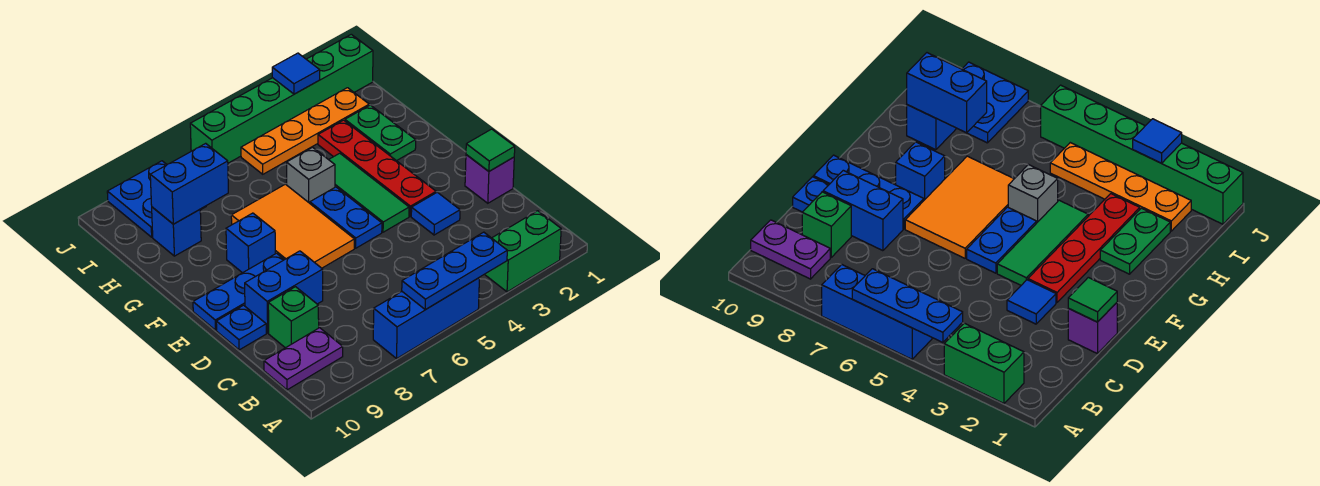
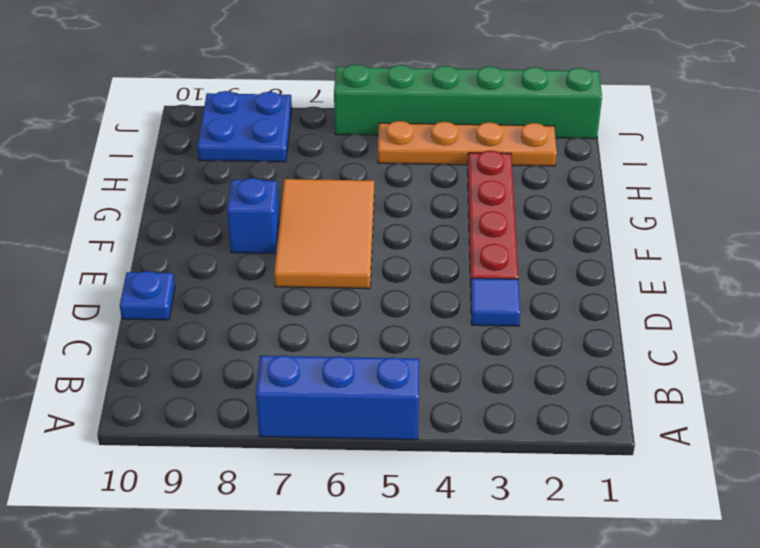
none -> green 1x2 brick [485,211,561,292]
none -> purple 1x2 plate [264,328,343,390]
none -> green 1x1 brick [268,287,319,348]

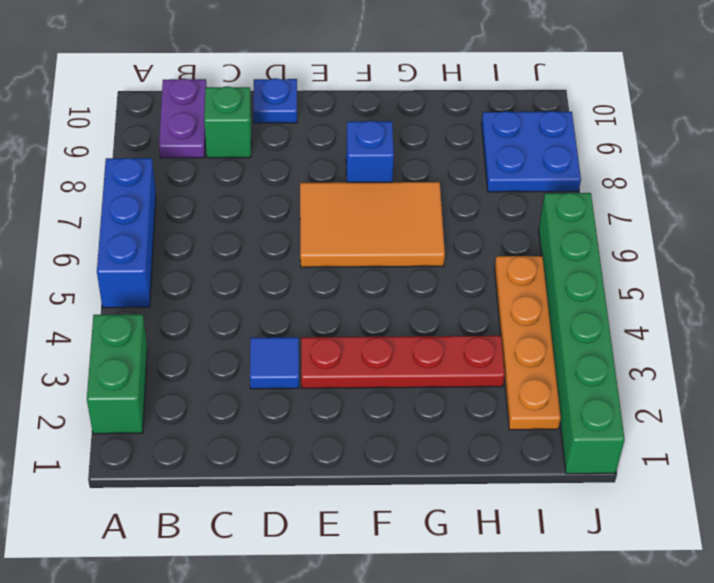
none -> purple 1x1 brick [465,155,514,203]
none -> blue 1x2 brick [245,251,323,333]
none -> green 1x3 tile [329,153,409,232]

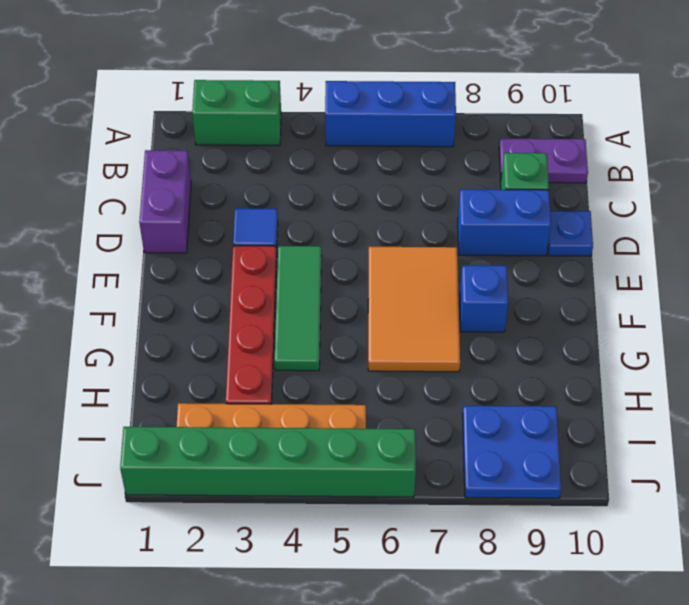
purple 1x2 brick [139,150,191,253] -> purple 1x1 brick [465,155,514,203]
none -> blue 1x2 plate [310,187,382,248]
none -> blue 1x3 plate [193,253,284,330]
none -> green 1x2 plate [345,105,416,161]

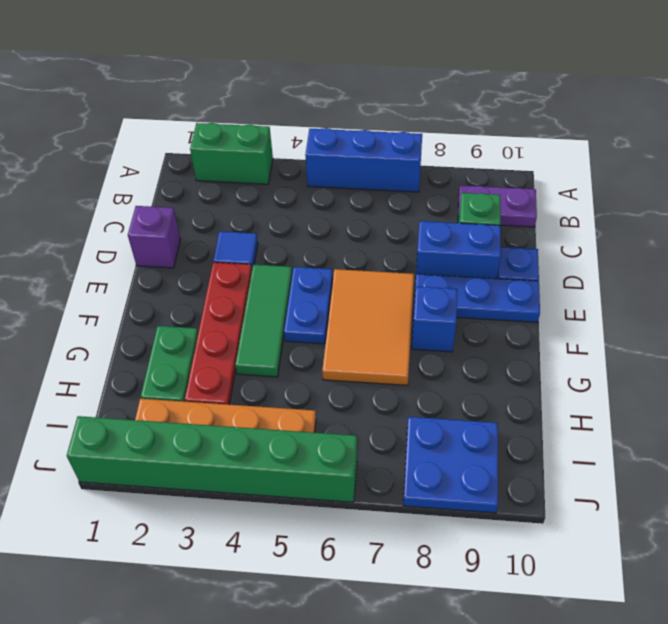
none -> grey 1x1 brick [287,147,335,203]
none -> blue 1x1 brick [152,207,201,256]
none -> blue 1x3 plate [402,232,507,310]

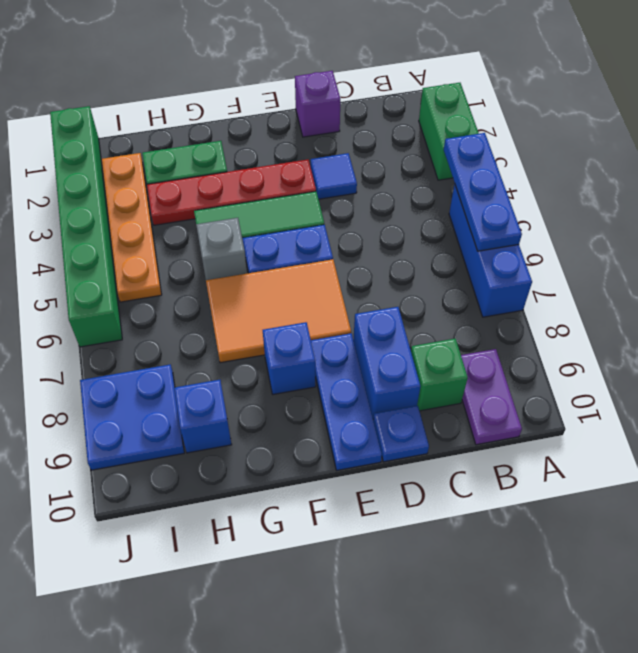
none -> green 1x1 tile [466,129,515,171]
none -> blue 1x2 brick [150,143,228,224]
none -> blue 1x1 tile [272,53,320,94]

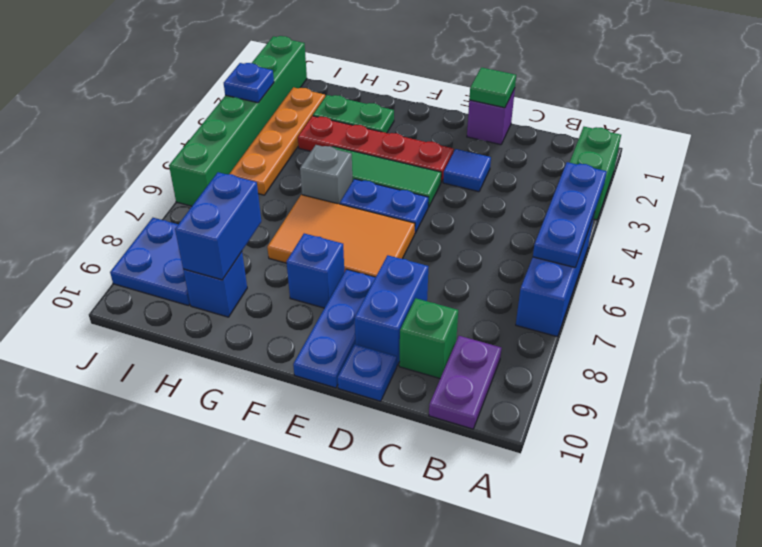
blue 1x1 plate [224,63,274,103] -> blue 1x1 tile [272,53,320,94]

